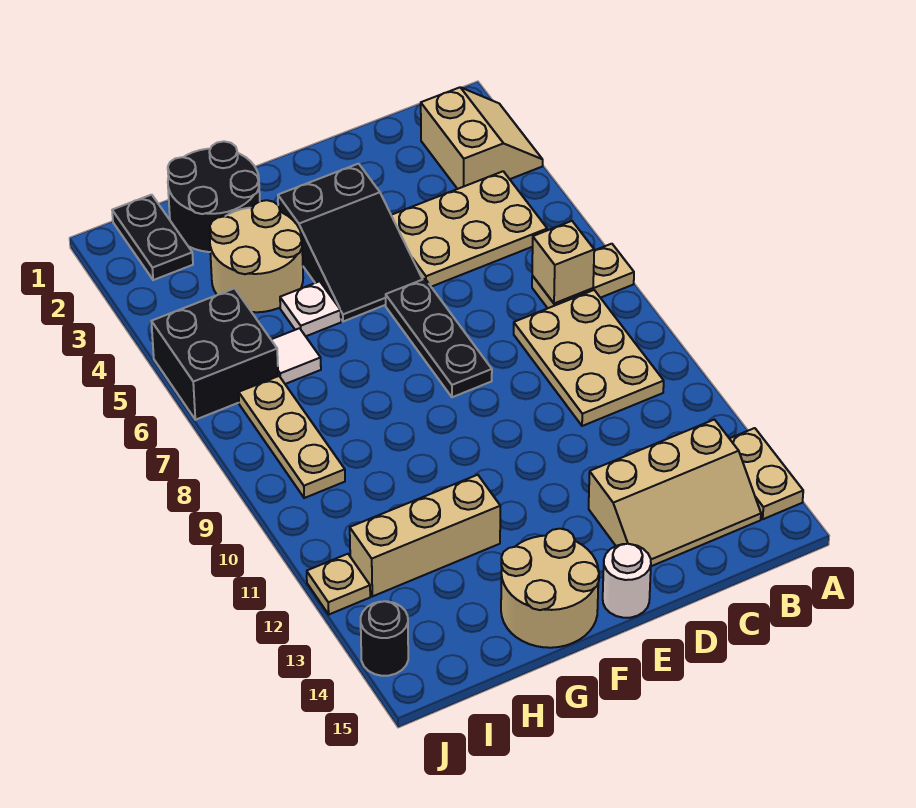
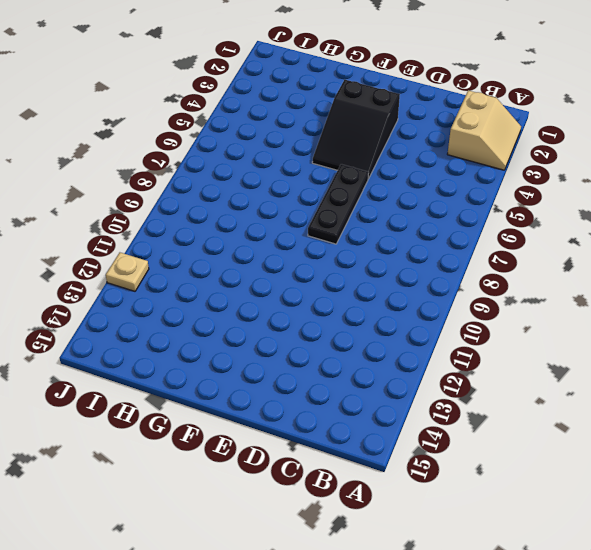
none -> tan 1x2 plate [532,244,634,308]
none -> tan 1x2 plate [729,428,803,519]
none -> tan 2x3 plate [391,171,547,287]

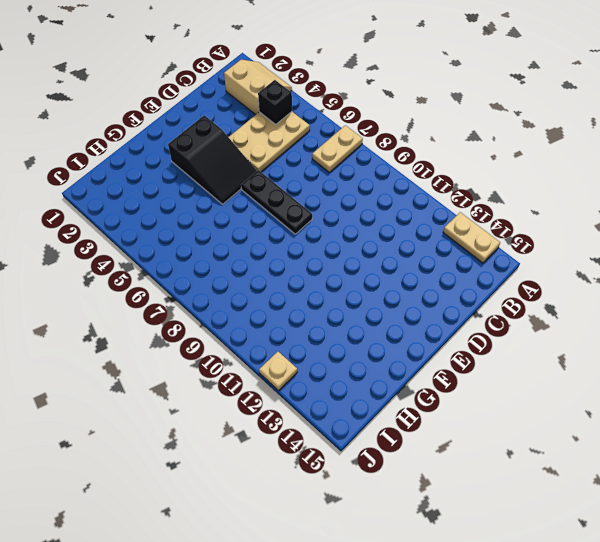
black 1x1 brick [258,80,292,124] -> none
none -> tan 2x3 plate [514,290,664,426]
none -> tan 2x3 slope [589,420,761,566]
none -> white 1x1 round brick [603,544,651,618]

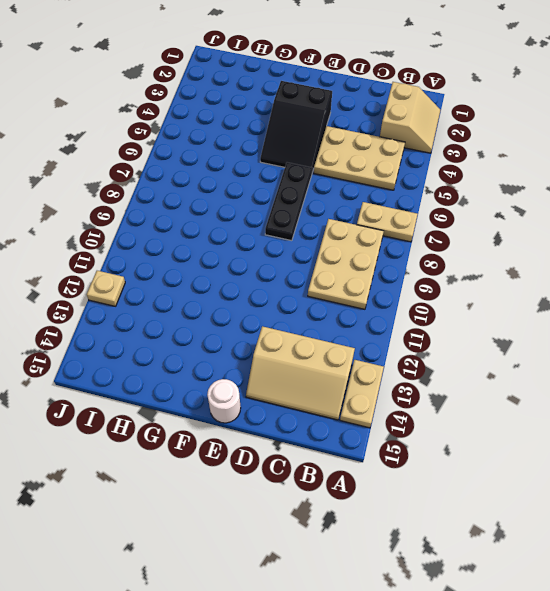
none -> tan 2x2 round brick [501,529,599,648]
none -> black 2x2 round brick [168,141,260,252]
none -> tan 2x2 round brick [210,200,303,312]

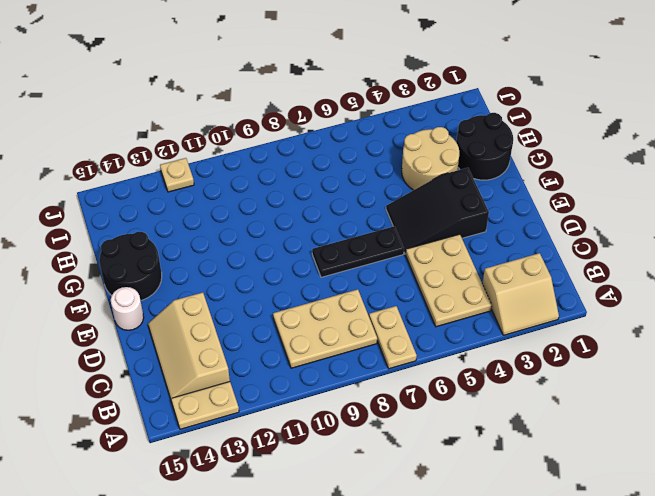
black 2x2 round brick [99,232,162,301] -> tan 2x2 round brick [501,529,599,648]
none -> white 1x1 plate [280,281,341,336]
none -> tan 1x3 brick [350,475,500,596]
none -> white 1x1 tile [271,328,321,384]

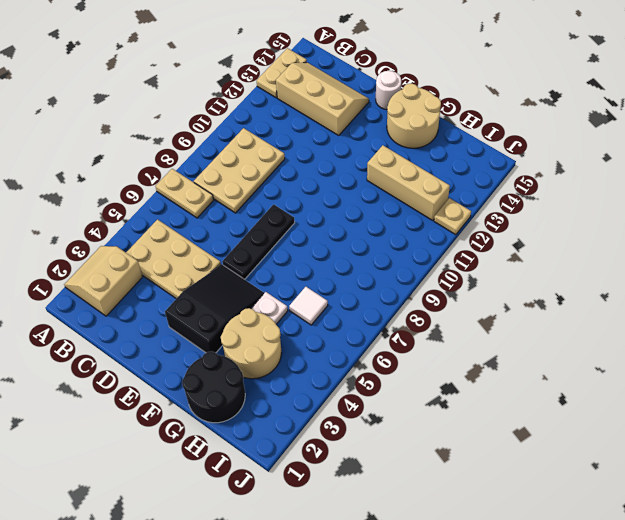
none -> black 1x2 plate [112,195,193,280]
none -> black 2x2 brick [151,288,278,420]
none -> tan 1x3 plate [239,376,345,498]

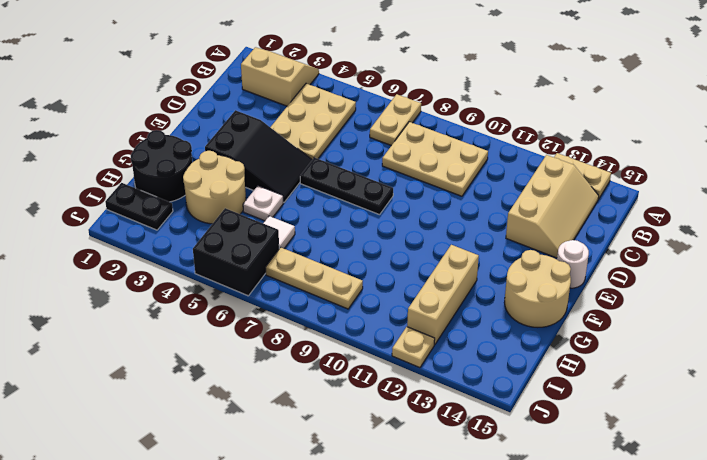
none -> black 1x1 round brick [361,601,408,676]
none -> tan 1x1 brick [532,221,594,303]

